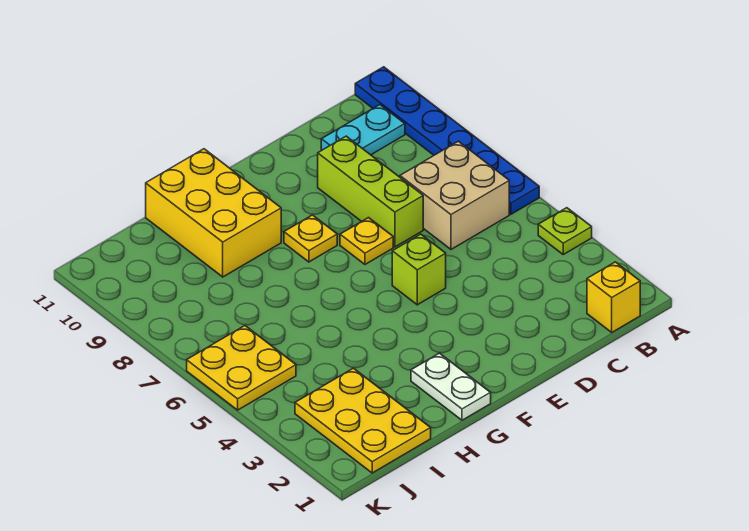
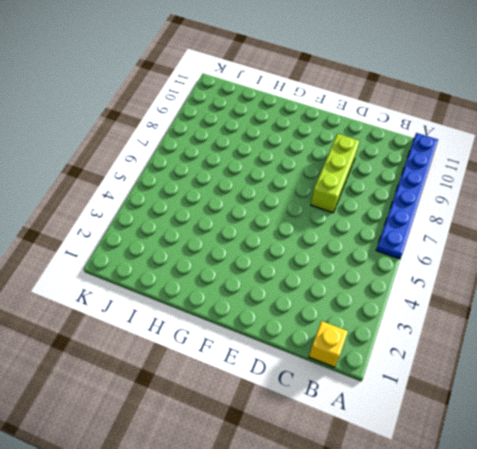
none -> lime 1x1 plate [538,208,592,254]
none -> tan 2x2 brick [400,141,509,249]
none -> cyan 1x2 plate [321,105,405,155]

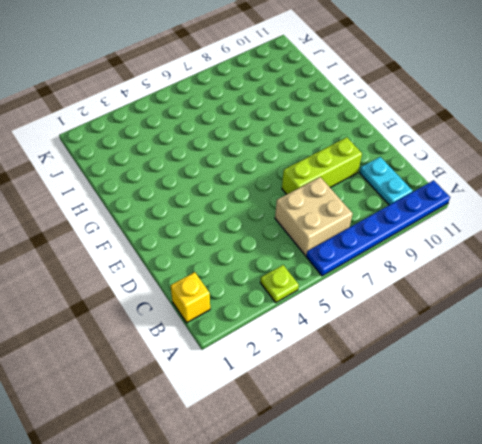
none -> lime 1x1 brick [392,234,446,305]
none -> yellow 1x1 plate [340,218,393,264]
none -> yellow 1x1 plate [284,215,337,262]

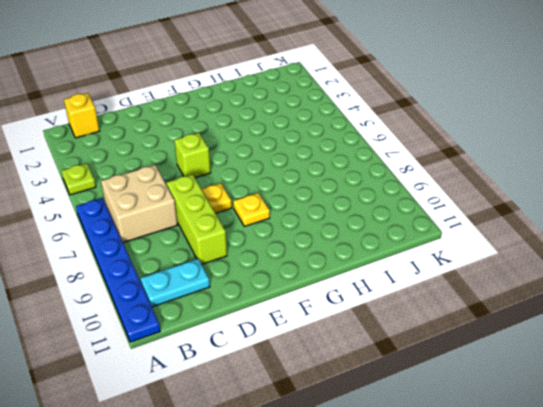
none -> white 1x2 plate [411,353,491,420]
none -> yellow 2x3 brick [146,149,281,277]
none -> yellow 2x3 plate [295,368,431,473]

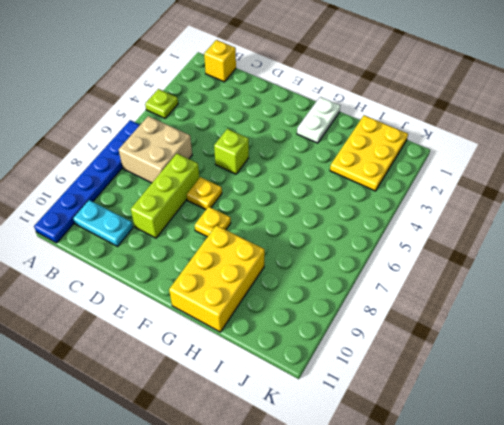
none -> yellow 2x2 plate [187,326,296,410]

